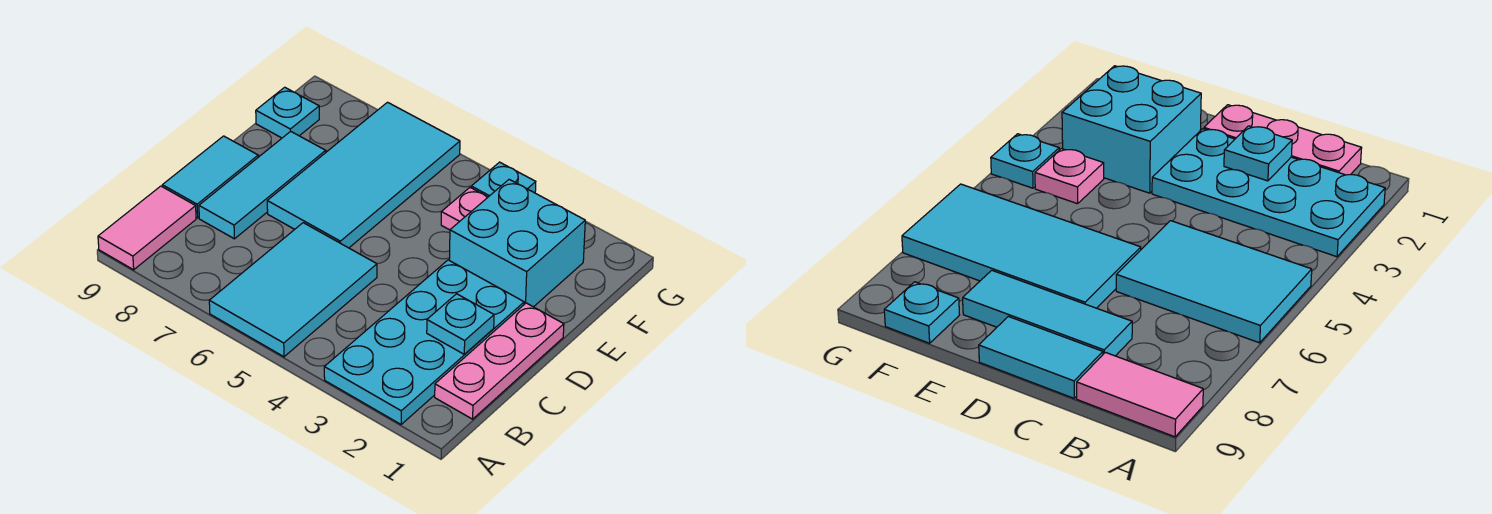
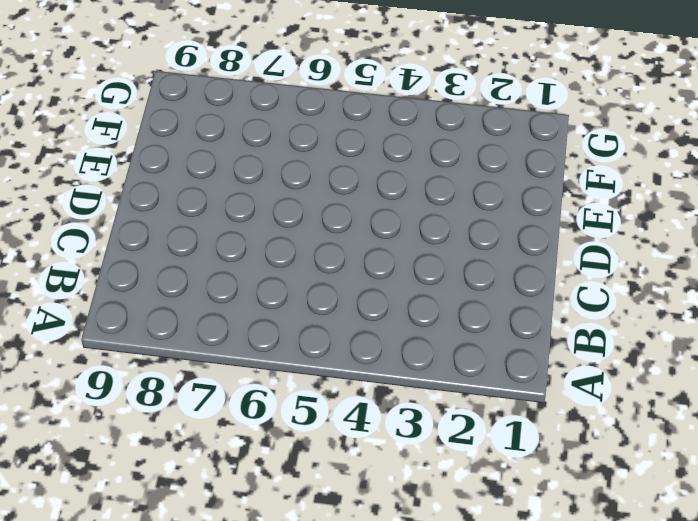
none -> cyan 2x4 plate [324,260,524,424]
none -> cyan 2x3 tile [209,223,377,357]
none -> pink 1x2 tile [98,186,196,270]

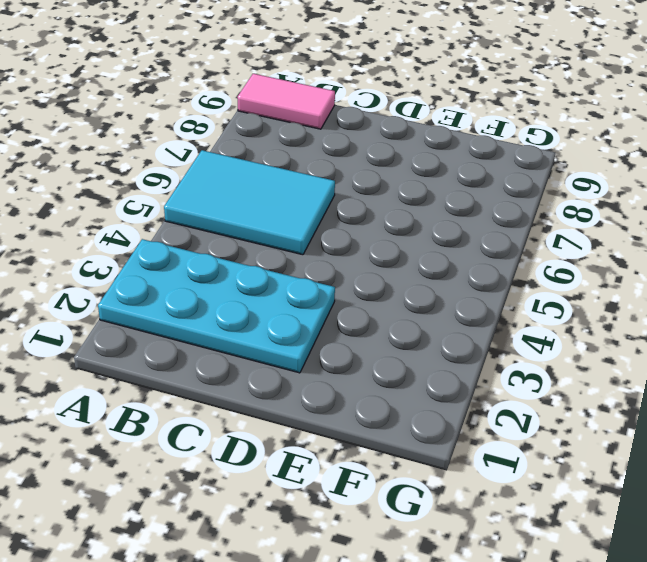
none -> pink 1x3 plate [435,303,564,419]
none -> cyan 1x3 tile [199,131,326,239]
none -> cyan 1x2 tile [162,136,258,218]

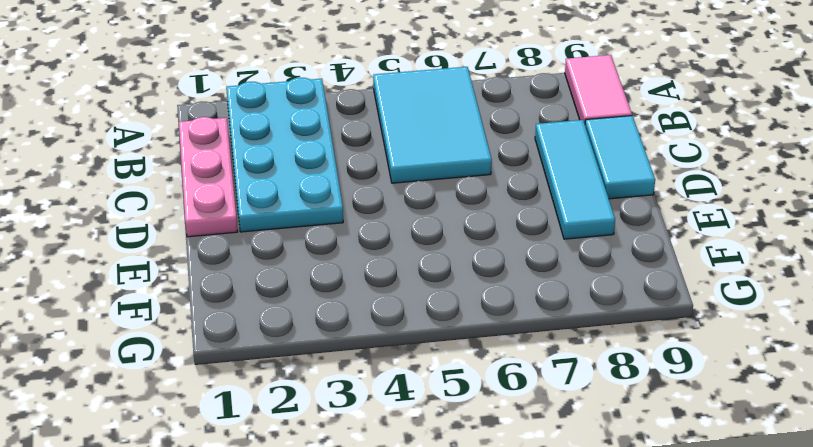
none -> cyan 2x4 tile [267,102,460,248]
none -> cyan 2x2 brick [449,179,585,307]
none -> pink 1x1 plate [441,188,488,230]

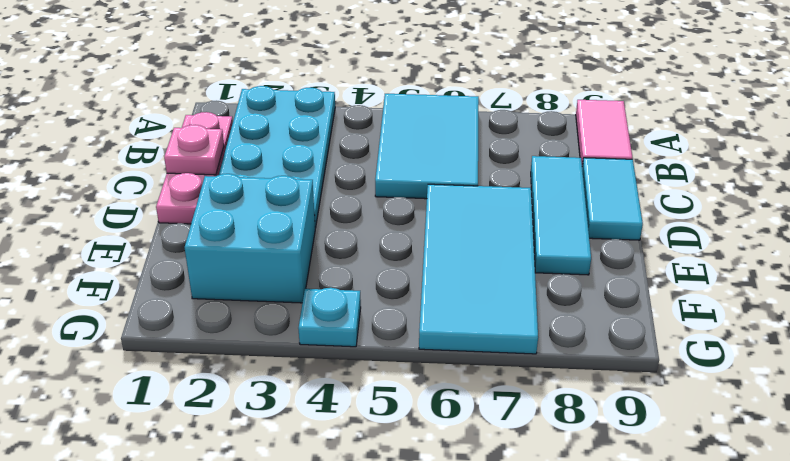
pink 1x1 plate [164,125,224,175] -> pink 1x1 plate moved to [441,188,488,230]
none -> cyan 1x1 plate [256,87,319,138]
none -> cyan 1x1 plate [427,294,494,354]

